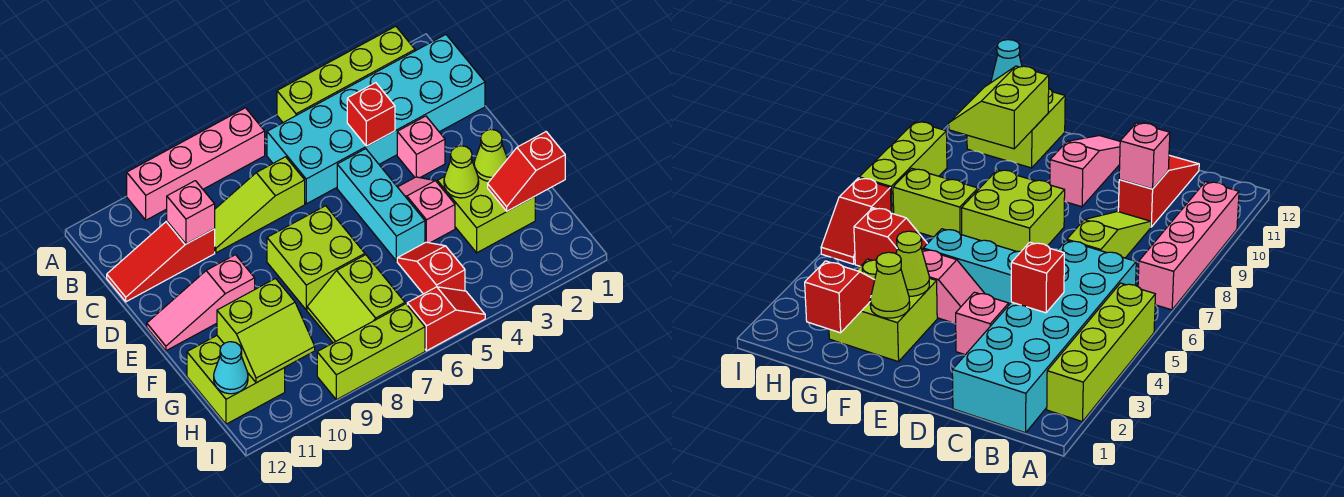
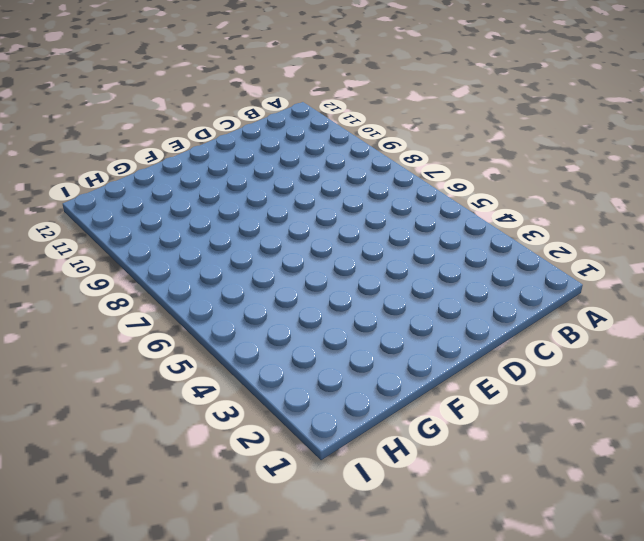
none -> lime 1x4 brick [277,26,415,122]
none -> pink 1x4 brick [127,108,265,220]
none -> cyan 2x6 brick [267,35,485,204]

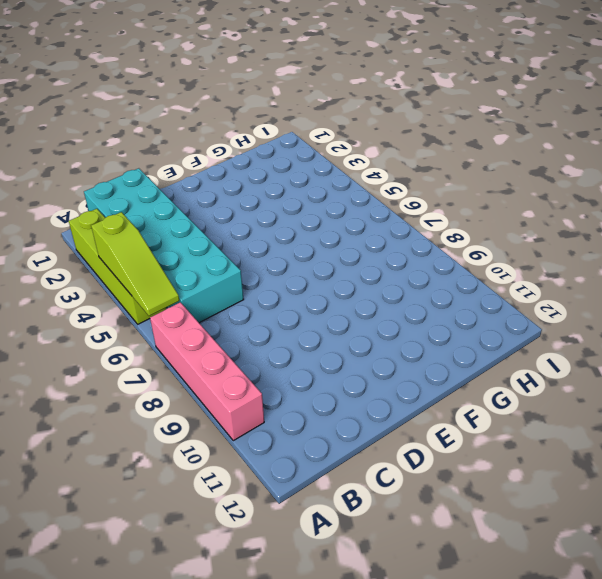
lime 1x3 slope [91,212,179,316] -> lime 1x3 slope moved to [215,157,305,253]
none -> red 1x3 slope [107,221,215,302]
none -> pink 1x1 brick [397,116,445,178]
none -> cyan 1x3 brick [337,149,425,261]

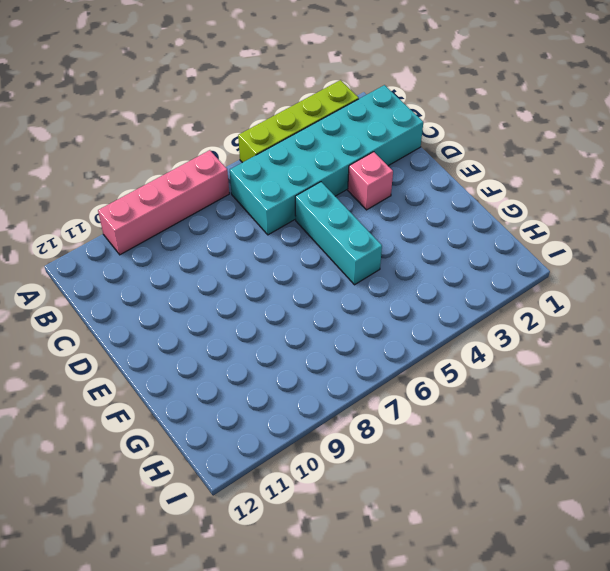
none -> lime 1x3 slope [215,157,305,253]
none -> red 1x3 slope [107,221,215,302]
none -> pink 1x2 slope [398,177,455,243]

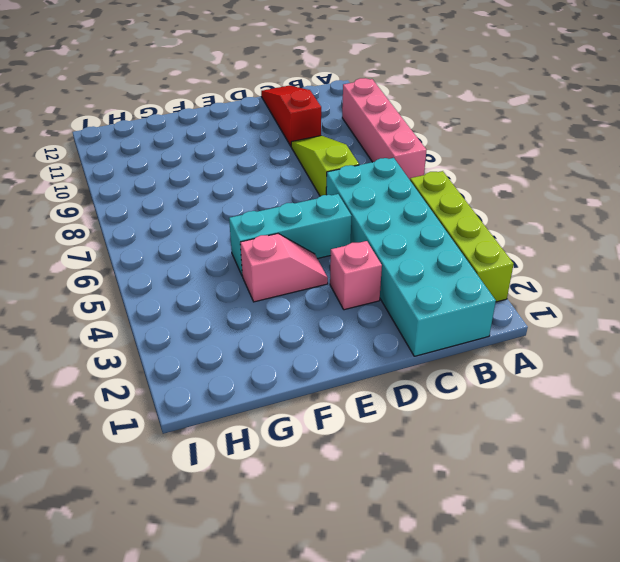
none -> lime 2x2 brick [267,206,365,310]
none -> pink 1x3 slope [147,255,255,351]
none -> lime 2x2 brick [437,160,535,253]

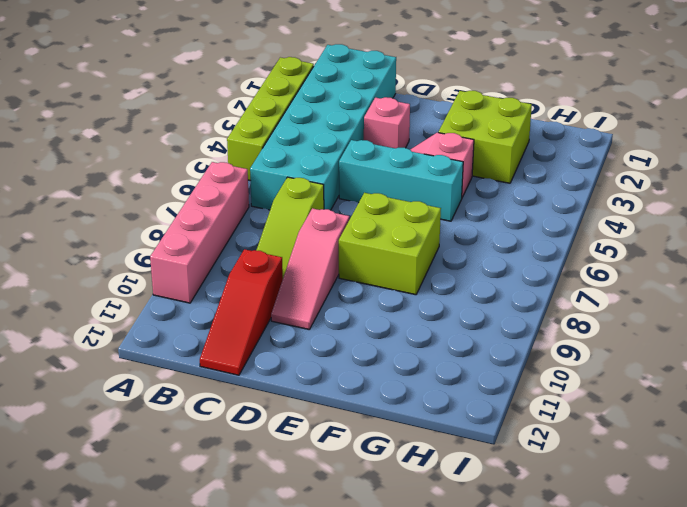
pink 1x3 slope [271,208,349,330] -> pink 1x3 slope moved to [147,255,255,351]
none -> red 1x2 slope [397,242,465,294]
none -> lime 2x2 slope [307,255,405,343]
none -> lime 2x2 brick [187,336,285,424]

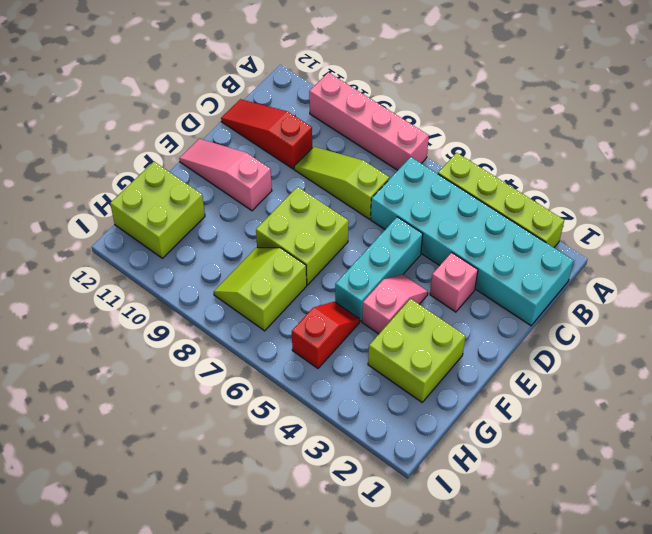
none -> red 1x2 slope [407,287,485,351]
none -> lime 1x3 brick [317,304,425,400]
none -> red 1x1 brick [347,83,395,146]

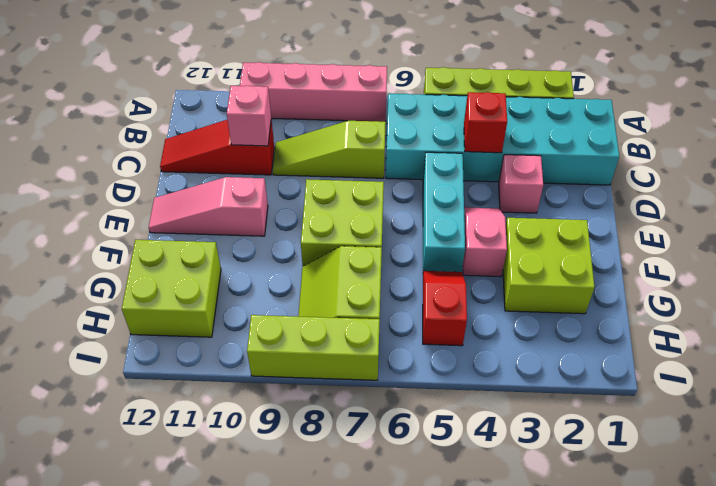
none -> red 1x2 slope [407,287,485,351]
none -> lime 1x1 cone [474,129,508,181]
none -> lime 1x1 cone [444,146,479,198]

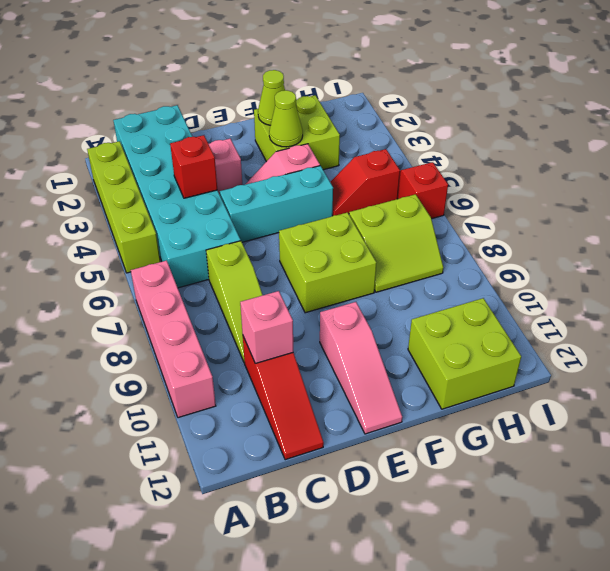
none -> lime 1x3 brick [317,304,425,400]
none -> red 1x2 slope [488,132,565,211]
none -> lime 2x2 slope [217,279,315,383]

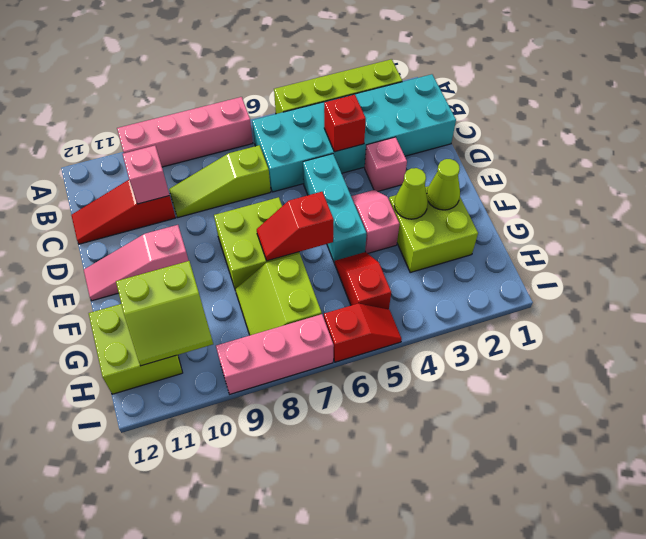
red 1x2 slope [257,192,334,261] -> red 1x2 slope moved to [488,132,565,211]
pink 1x3 brick [216,314,334,394] -> lime 1x3 brick [317,304,425,400]
none -> cyan 1x1 cone [214,342,248,394]

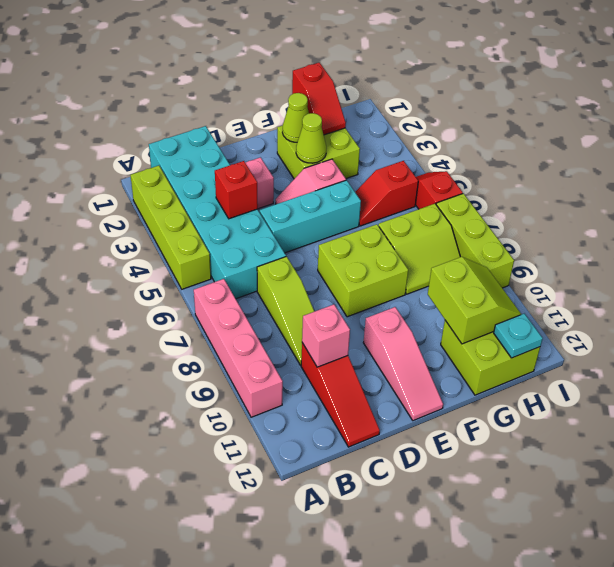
cyan 1x1 plate [494,314,543,358] -> cyan 1x1 cone [214,342,248,394]

